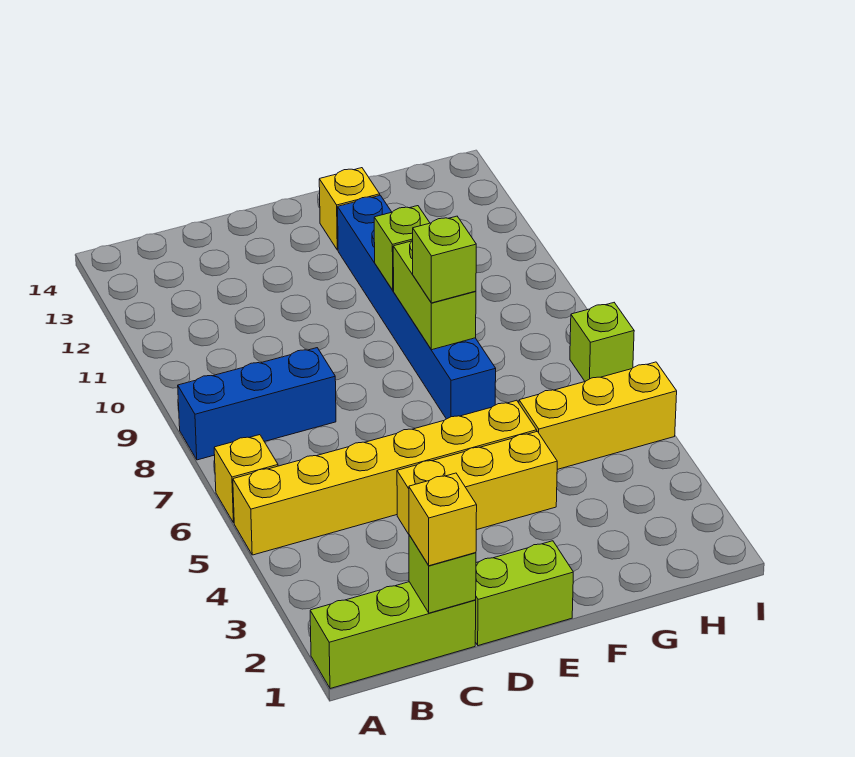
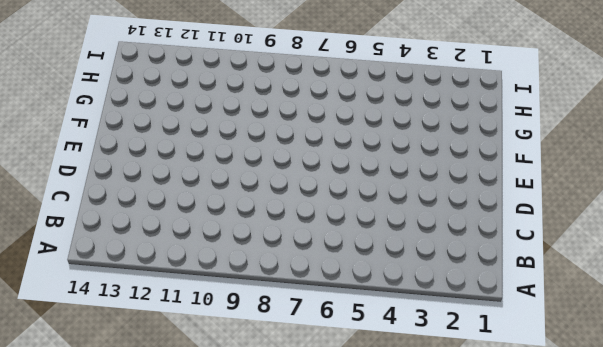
none -> lime 1x3 brick [310,582,476,689]
none -> yellow 1x6 brick [233,400,537,555]
none -> yellow 1x1 brick [214,435,278,523]

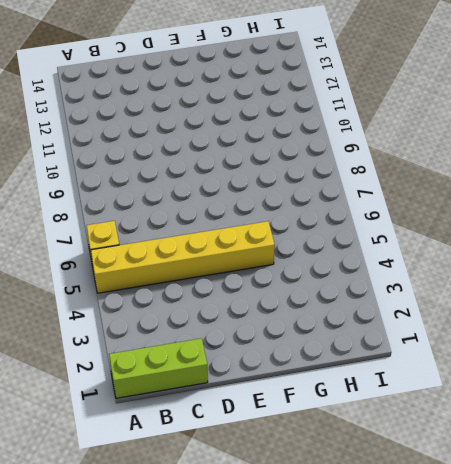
none -> blue 1x3 brick [178,348,336,460]
none -> lime 1x2 brick [475,541,573,646]
none -> yellow 1x3 brick [397,431,557,534]

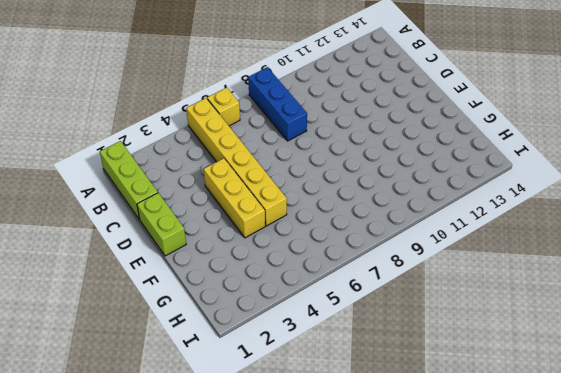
none -> blue 1x6 brick [338,195,496,419]
none -> yellow 1x1 brick [319,168,380,250]
none -> yellow 1x3 brick [519,362,677,469]

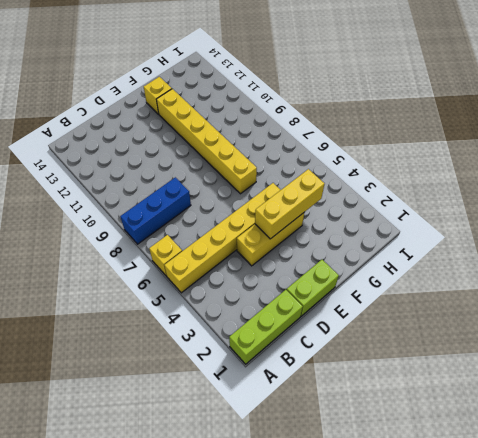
yellow 1x3 brick [255,169,325,239] -> yellow 1x3 brick moved to [519,362,677,469]
yellow 1x6 brick [156,89,257,194] -> blue 1x6 brick [338,195,496,419]
none -> lime 1x1 brick [570,303,634,381]
none -> lime 1x1 brick [409,535,476,613]
none -> lime 1x2 brick [393,240,476,350]

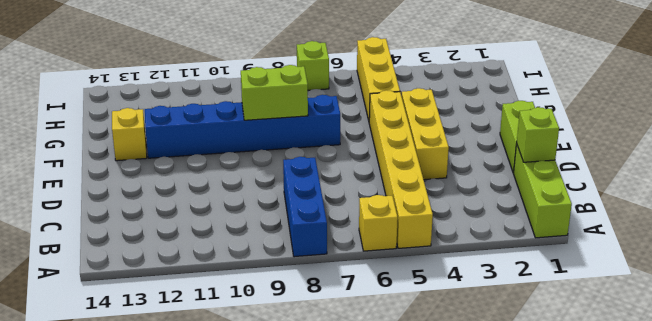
none -> lime 1x1 brick [374,206,430,290]
none -> yellow 1x1 brick [409,473,477,566]
none -> lime 1x1 brick [413,216,476,303]

